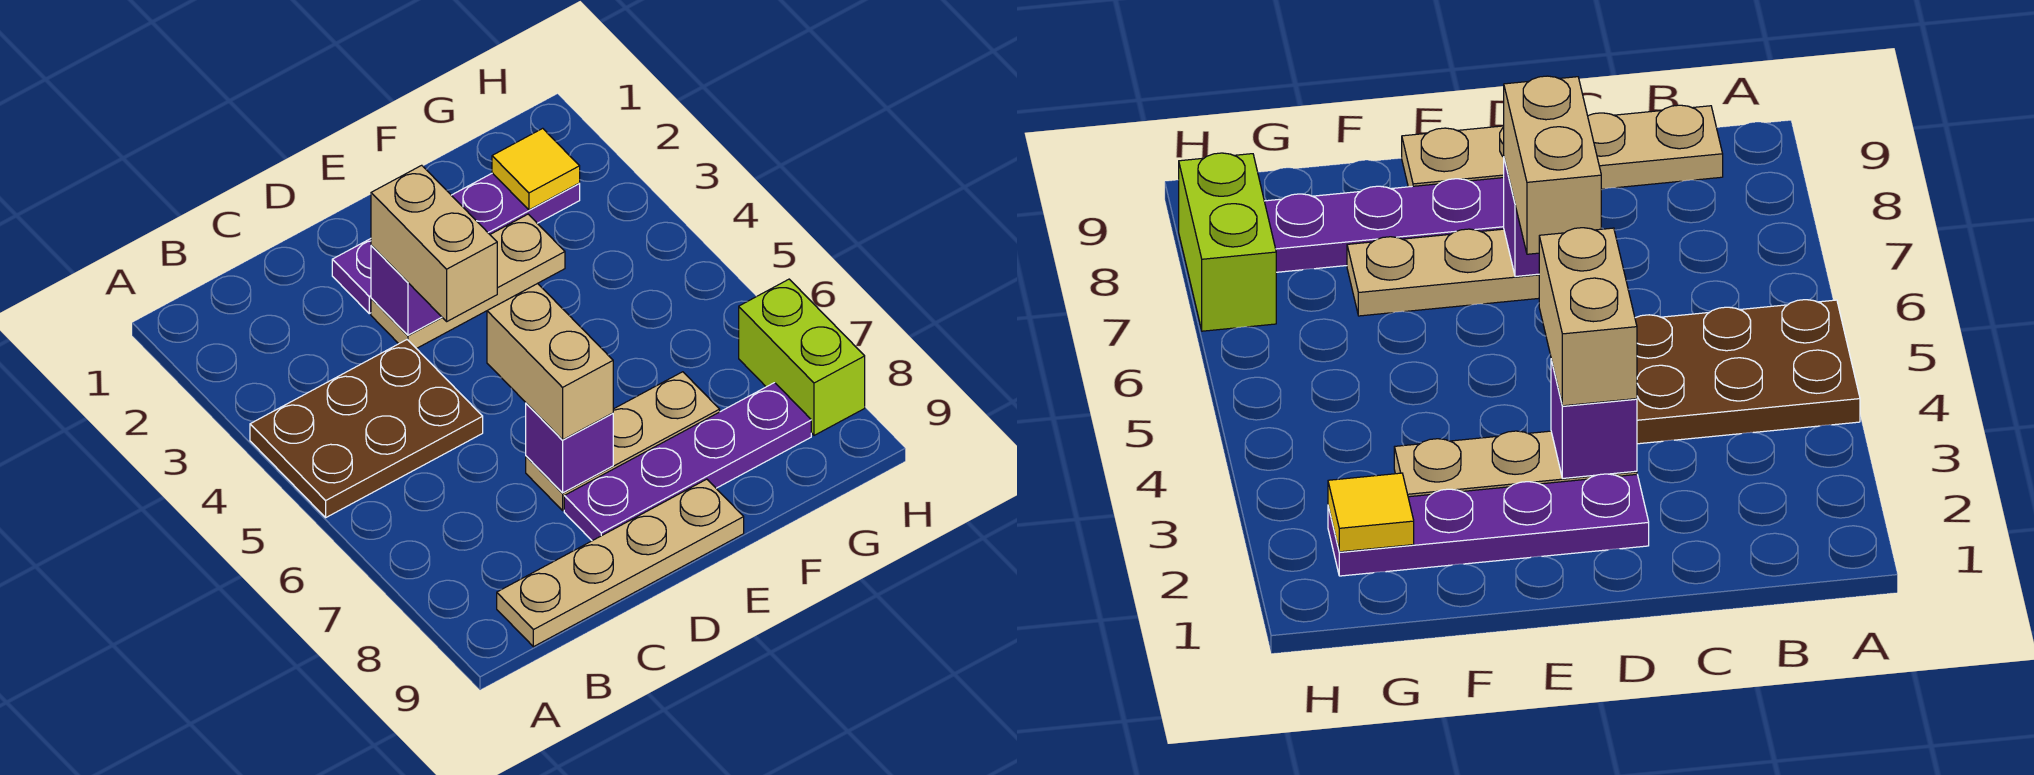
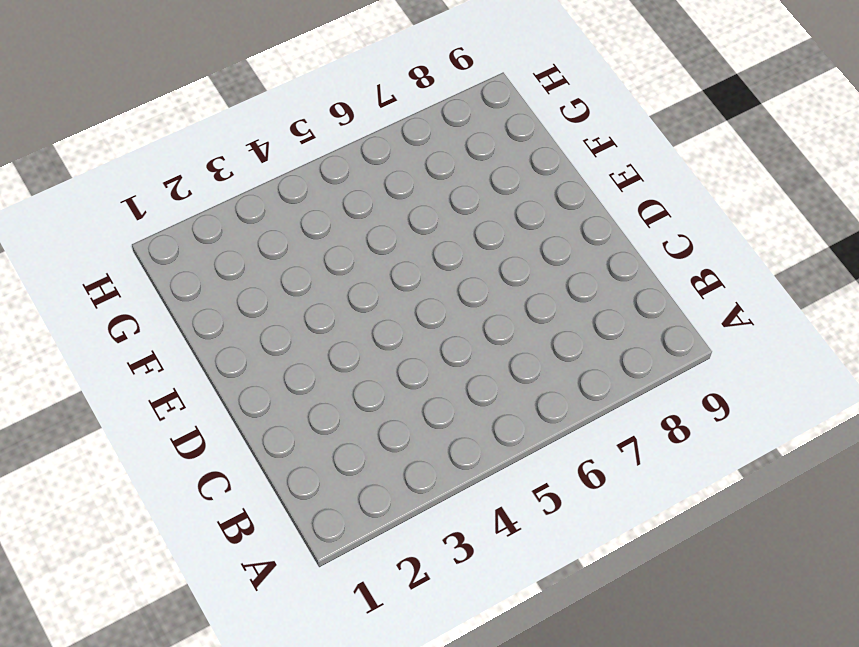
none -> brown 2x3 plate [250,340,483,517]
none -> tan 1x4 plate [497,479,744,647]
none -> purple 1x4 plate [332,173,580,313]

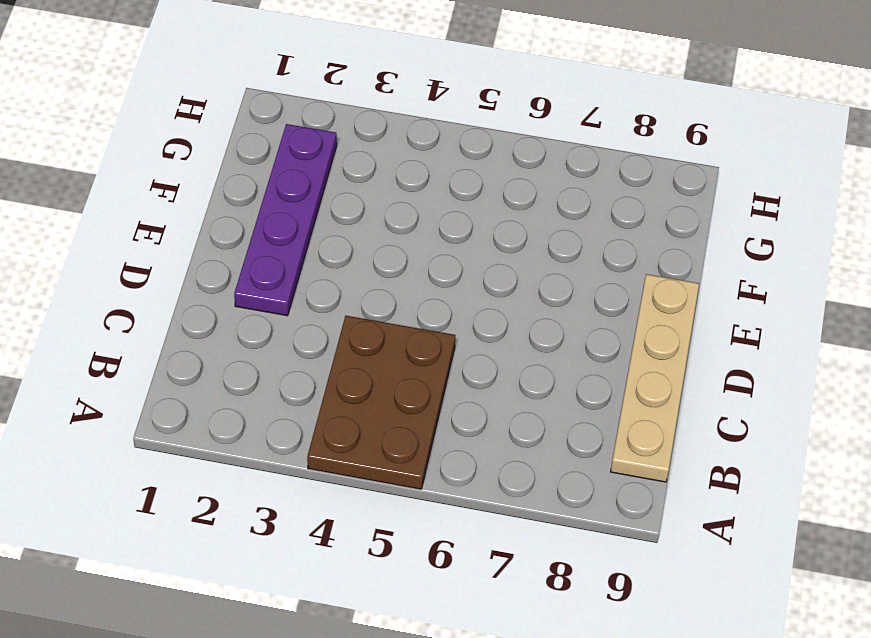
none -> tan 1x3 plate [371,214,565,349]
none -> tan 1x3 plate [526,372,720,510]
none -> purple 1x4 plate [564,383,811,541]

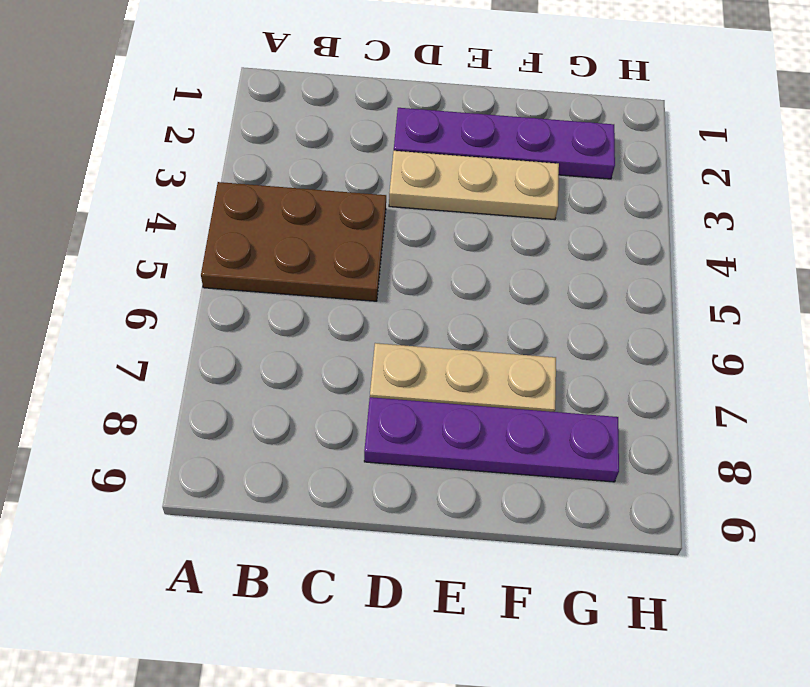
none -> tan 1x4 plate [497,479,744,647]
none -> lime 1x2 brick [739,279,865,435]
none -> purple 1x1 brick [371,245,441,335]

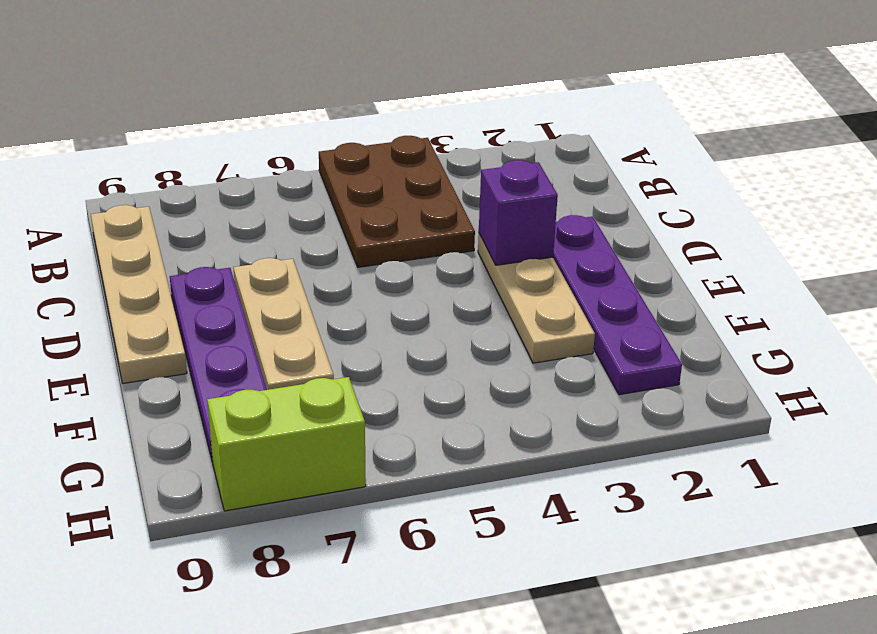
none -> purple 1x1 brick [526,403,613,493]
none -> yellow 1x1 tile [492,128,580,210]
none -> tan 1x2 brick [371,165,497,321]

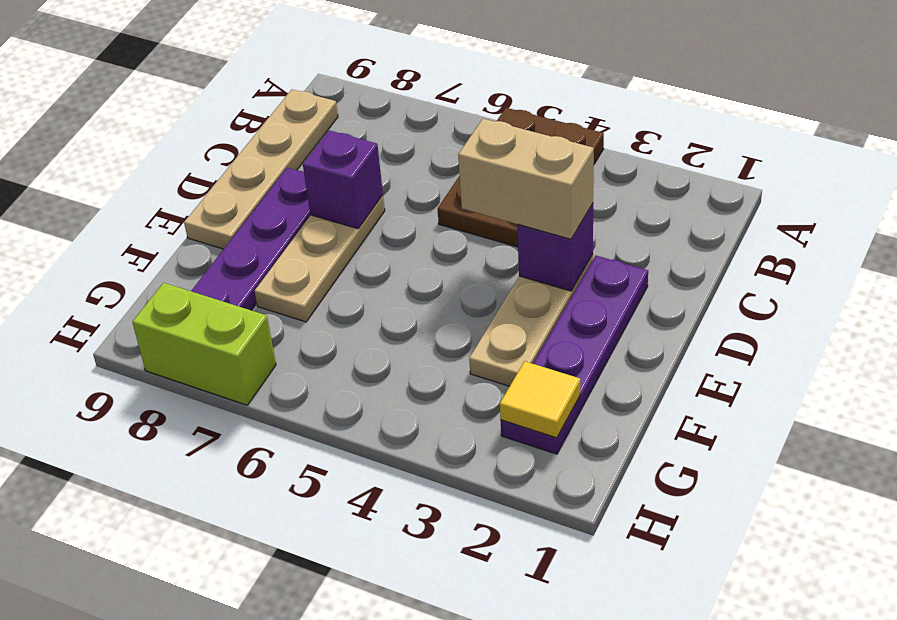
none -> tan 1x2 brick [487,284,613,440]

